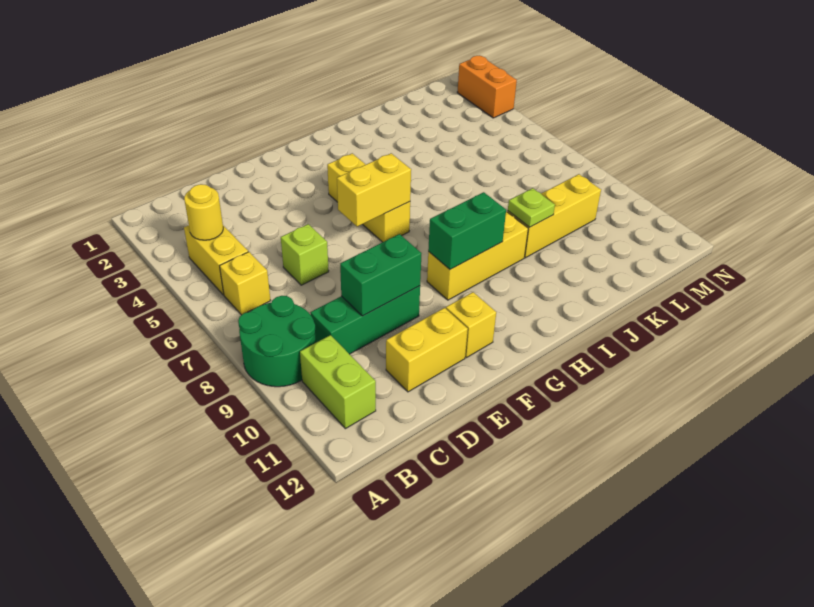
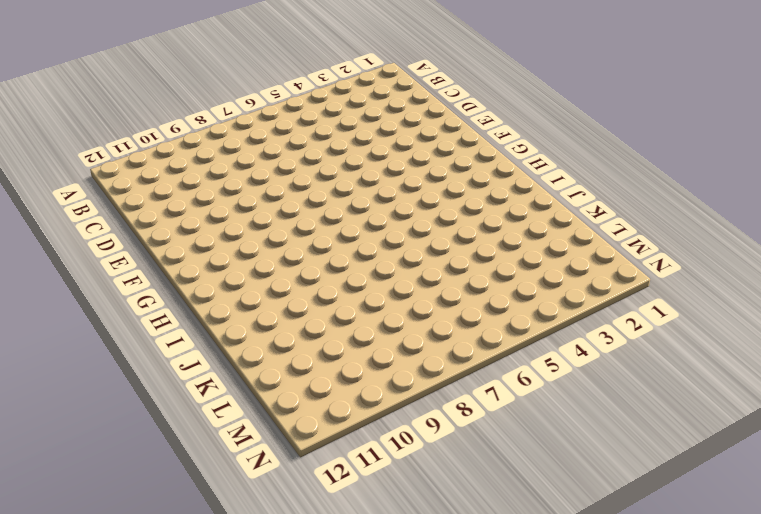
none -> green 2x2 round brick [238,296,316,387]
none -> yellow 1x2 brick [184,225,248,295]
none -> yellow 1x1 brick [220,252,271,315]

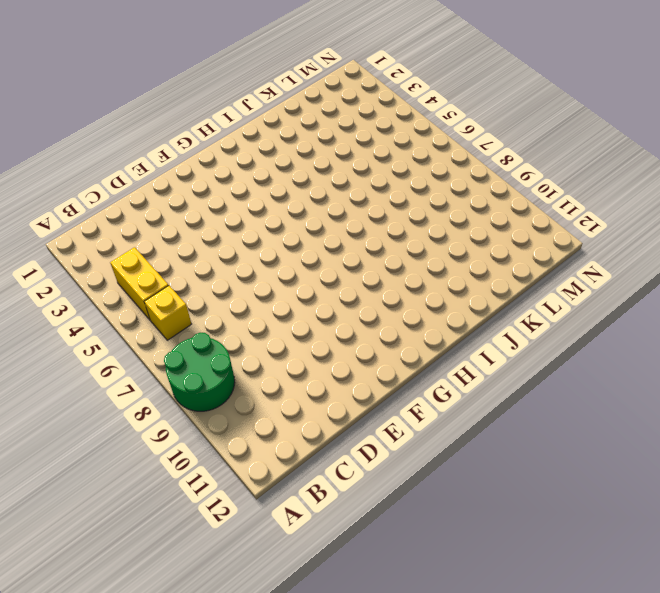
none -> lime 1x2 brick [300,335,376,429]
none -> green 1x3 brick [310,286,420,354]
none -> lime 1x1 brick [281,224,329,285]

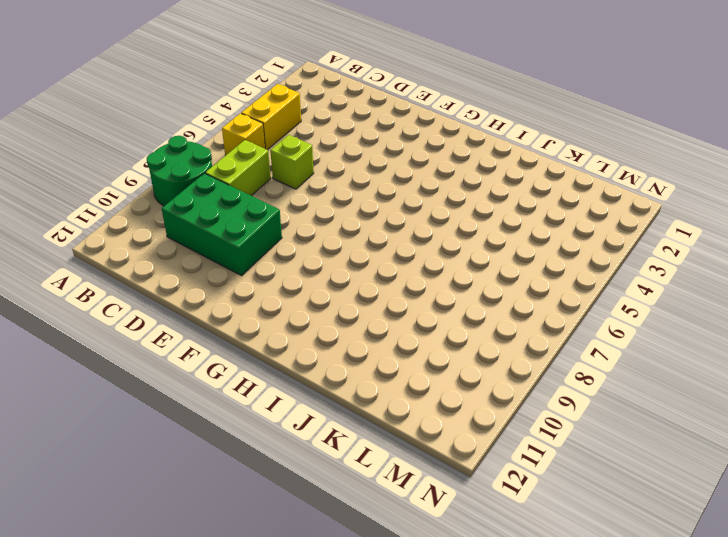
lime 1x2 brick [205,140,271,196] -> lime 1x2 brick moved to [300,335,376,429]
green 2x3 brick [162,173,282,276] -> green 1x3 brick [310,286,420,354]
none -> yellow 1x2 brick [386,308,468,392]
none -> yellow 1x1 brick [446,292,496,358]
none -> yellow 1x3 brick [327,153,410,242]

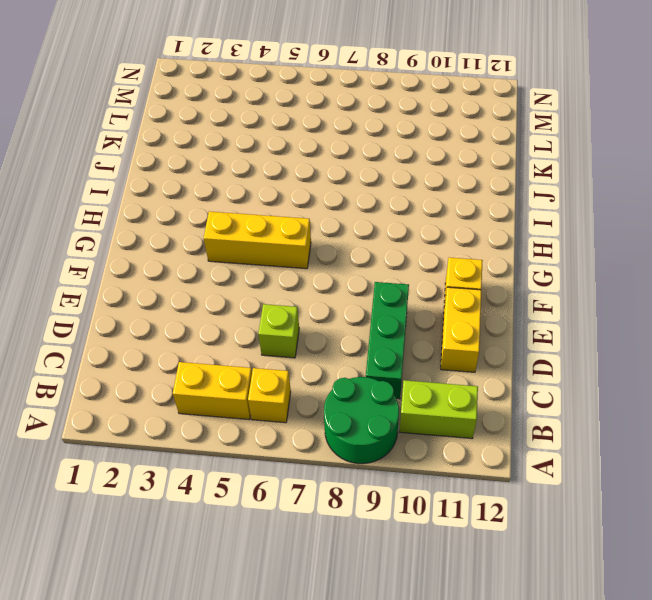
none -> yellow 1x3 brick [427,211,528,300]
none -> yellow 1x3 brick [508,174,601,258]
none -> orange 1x2 brick [457,56,517,118]

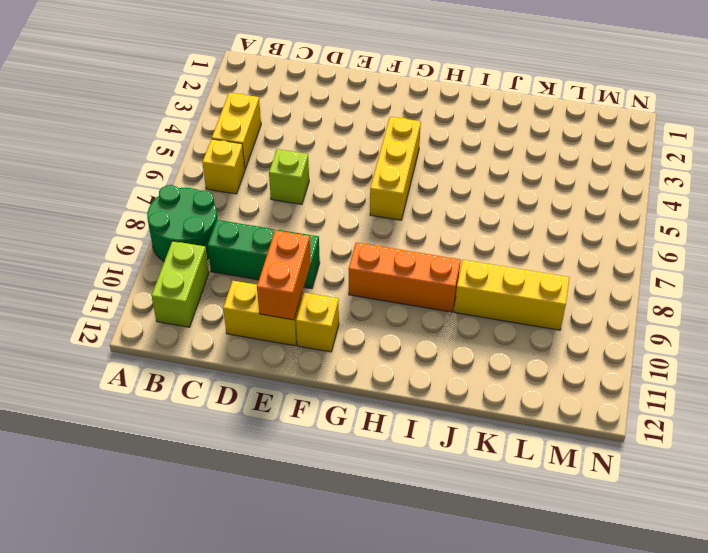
orange 1x2 brick [257,230,311,320] -> orange 1x2 brick moved to [457,56,517,118]
orange 1x3 brick [349,242,461,312] -> yellow 1x3 brick [427,211,528,300]
none -> yellow 1x1 round brick [184,184,223,240]
none -> green 1x2 brick [340,234,422,316]
none -> yellow 1x2 brick [337,153,411,227]

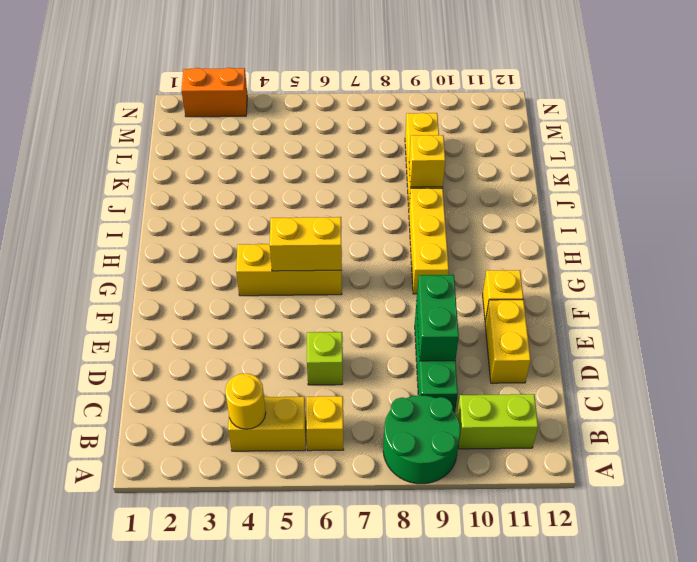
yellow 1x2 brick [270,217,342,271] -> yellow 1x2 brick turned to [337,153,411,227]
yellow 1x1 brick [409,135,445,187] -> lime 1x1 plate [508,188,555,227]
none -> green 1x2 brick [428,192,506,269]

